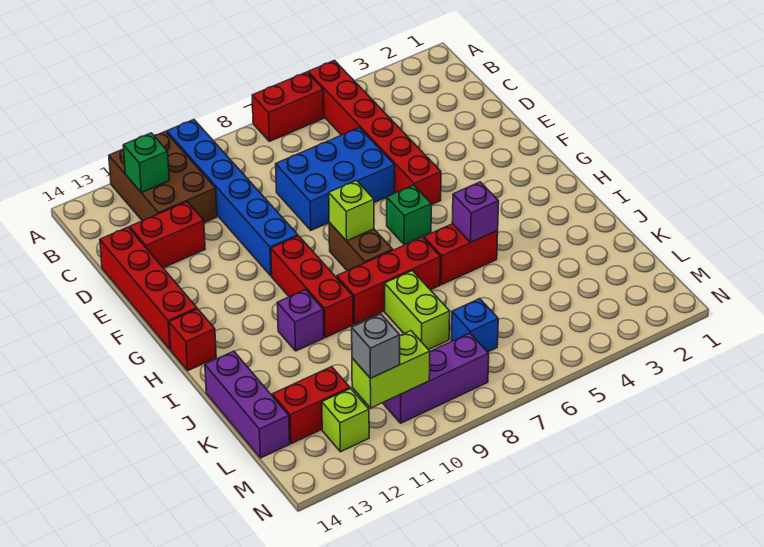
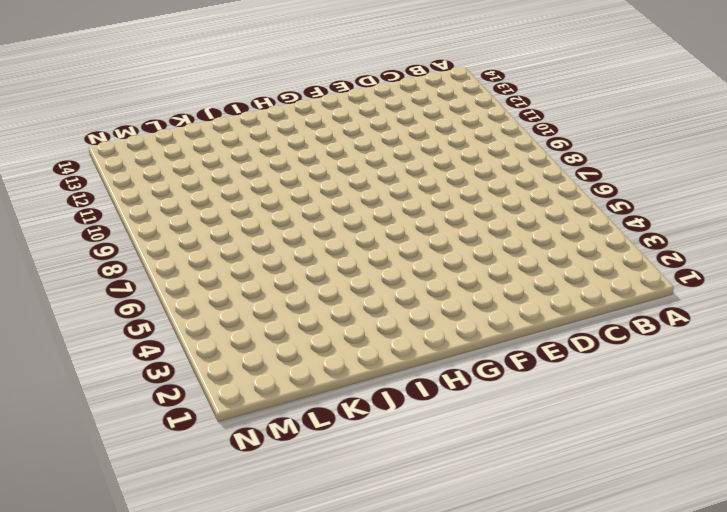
none -> red 1x6 brick [308,61,441,205]
none -> red 1x2 brick [252,72,324,141]
none -> blue 1x6 brick [167,120,298,276]

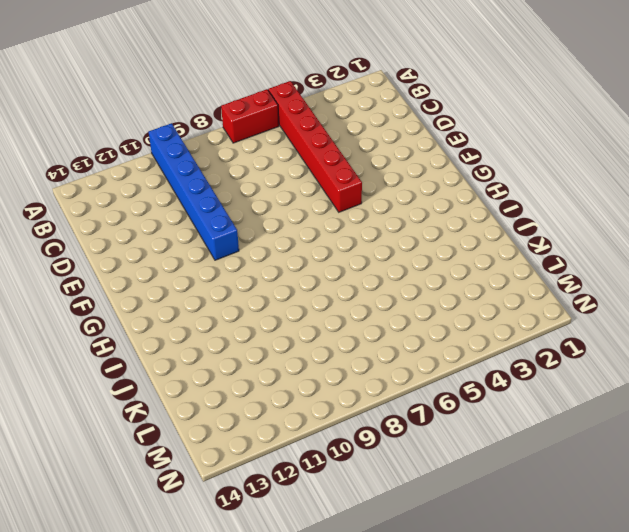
none -> brown 2x3 brick [109,132,217,223]
none -> blue 2x3 brick [276,128,395,230]
none -> red 1x2 brick [130,202,205,268]

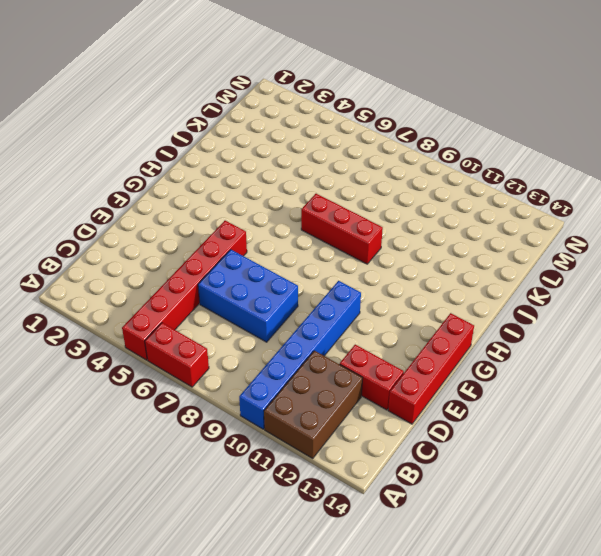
none -> green 1x1 brick [387,185,431,245]
none -> brown 1x2 brick [329,223,393,271]
none -> red 1x3 brick [271,236,353,338]

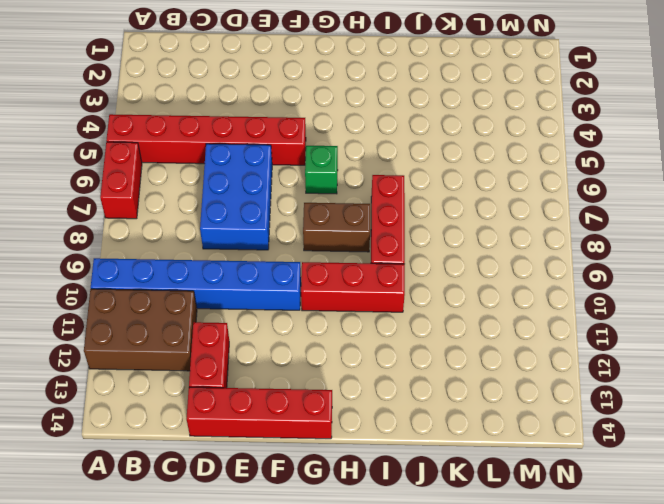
none -> red 1x1 brick [169,309,216,370]
none -> red 1x2 brick [424,224,498,285]
none -> purple 1x1 brick [277,290,324,351]

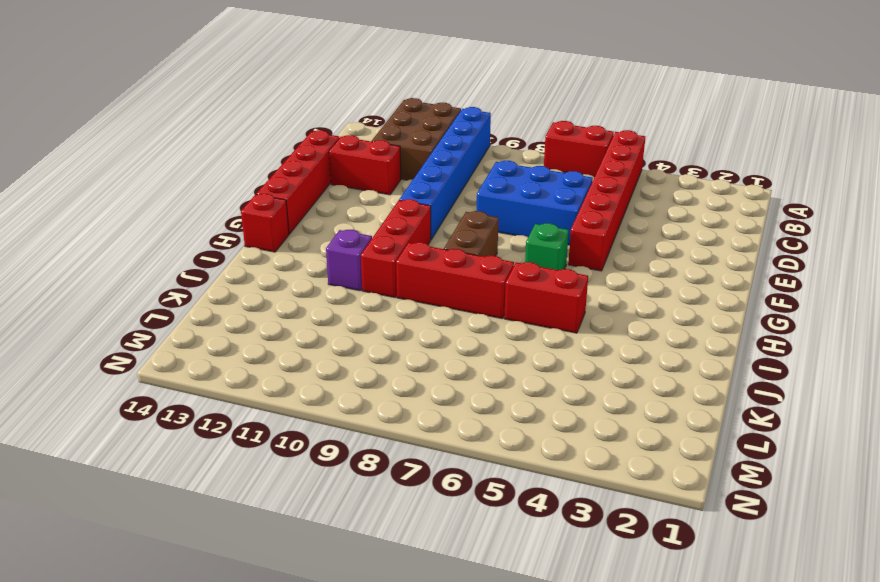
none -> lime 1x2 brick [385,271,450,350]
none -> purple 1x3 brick [205,351,290,458]
none -> blue 1x1 brick [451,299,498,352]

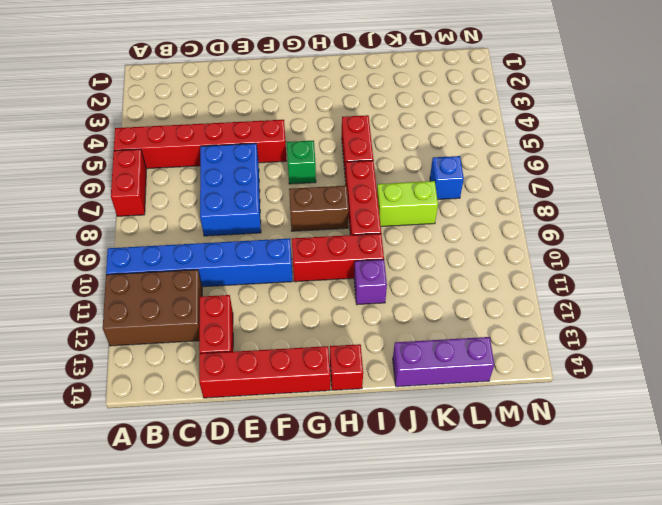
none -> red 1x2 brick [272,367,350,444]
none -> purple 1x3 brick [383,333,489,423]
none -> lime 1x1 brick [322,388,369,452]

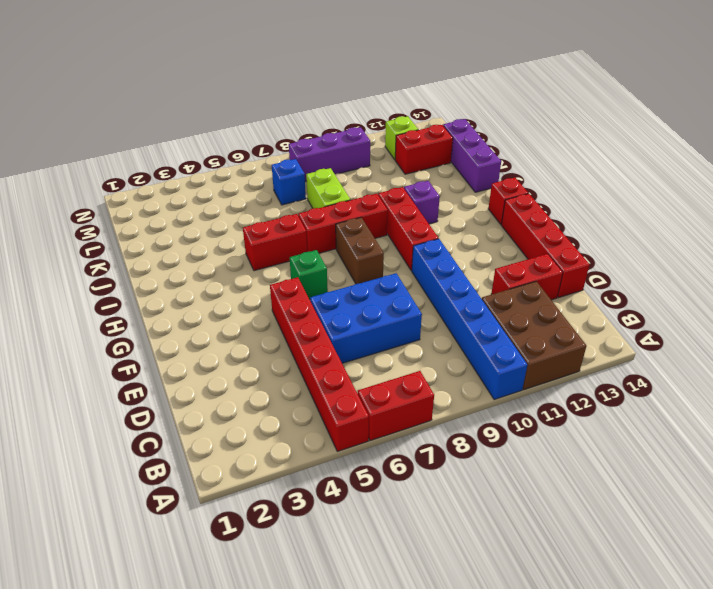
none -> green 1x1 brick [123,133,169,193]
none -> lime 1x1 brick [329,180,374,241]
none -> purple 1x1 brick [452,182,499,242]

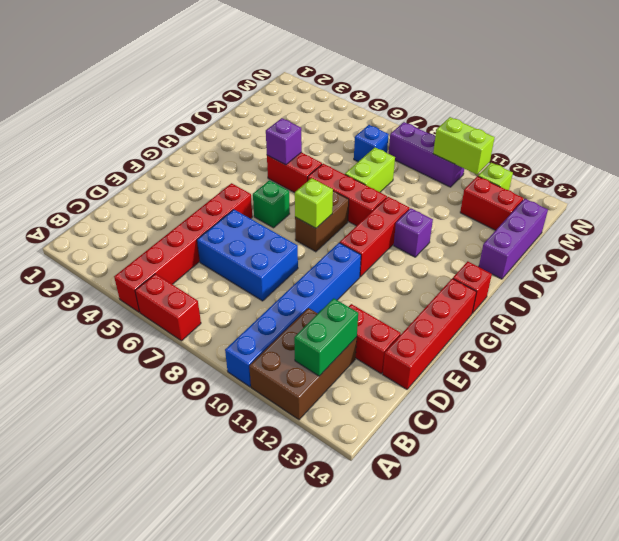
green 1x2 brick [294,298,358,376] -> green 1x1 brick [123,133,169,193]
none -> grey 1x1 brick [352,314,400,378]

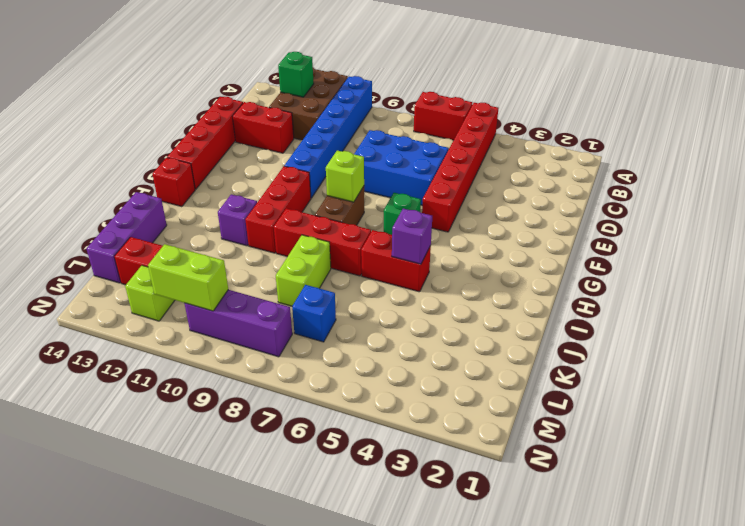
none -> grey 1x1 brick [352,314,400,378]

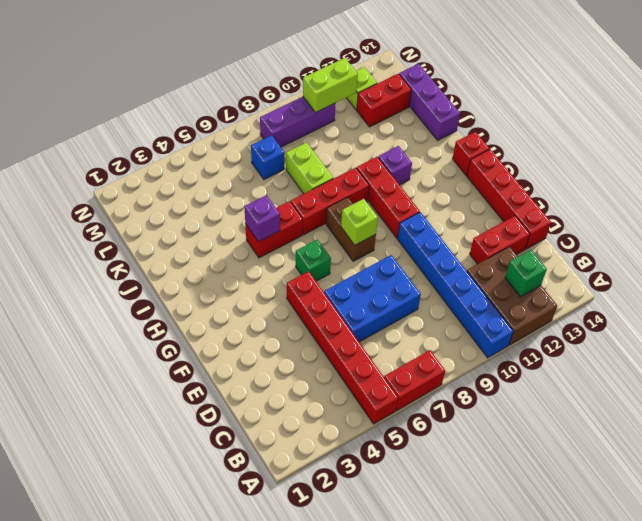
none -> grey 1x1 brick [352,314,400,378]

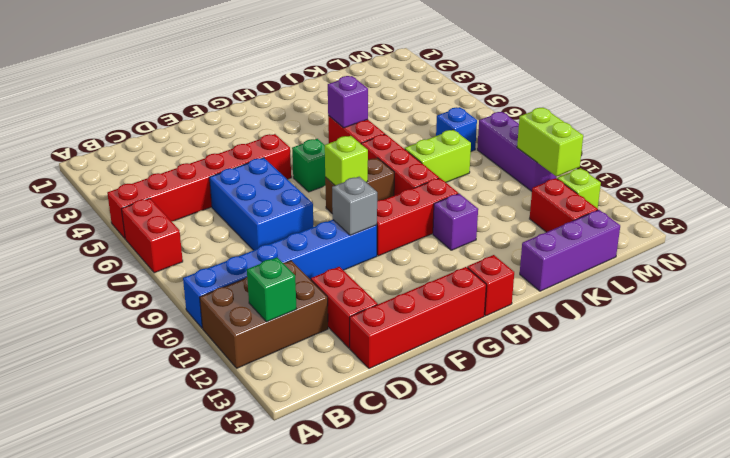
grey 1x1 brick [332,177,377,235] -> grey 1x1 brick moved to [352,314,400,378]

